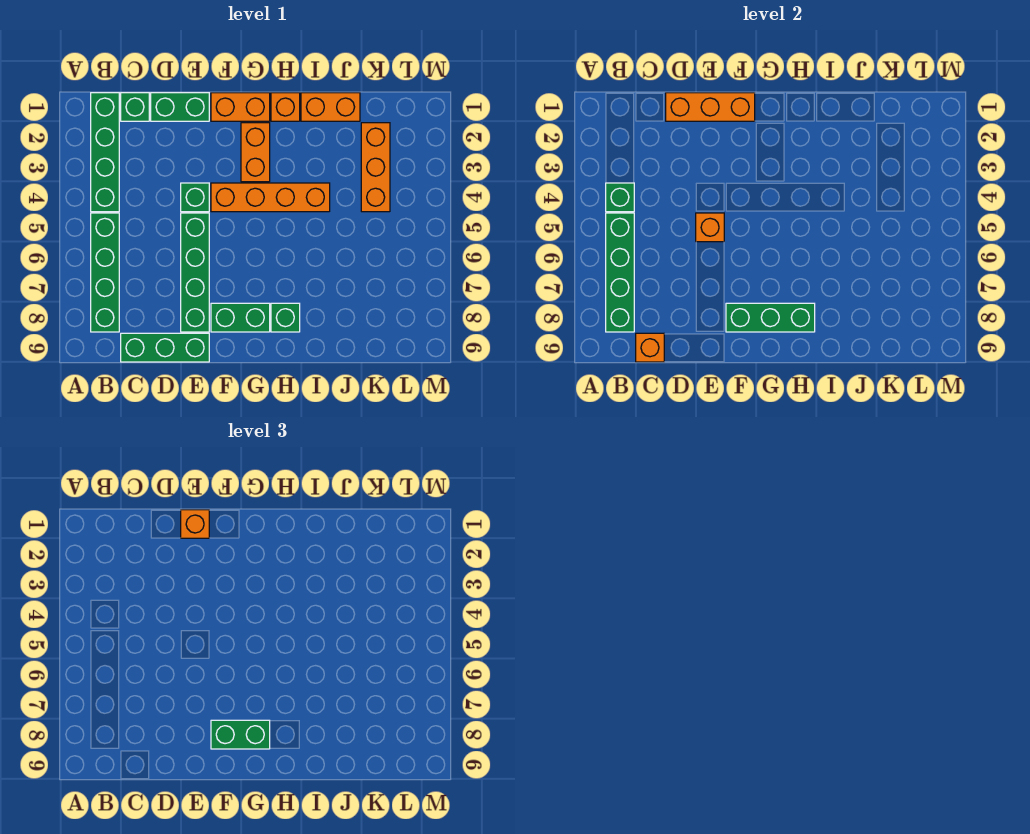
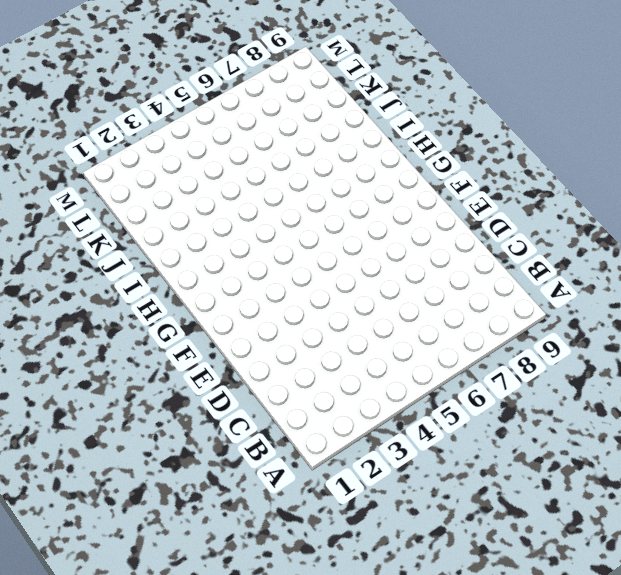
none -> green 1x4 brick [91,93,119,212]
none -> green 1x4 brick [91,213,119,332]
none -> green 1x1 brick [121,93,149,121]

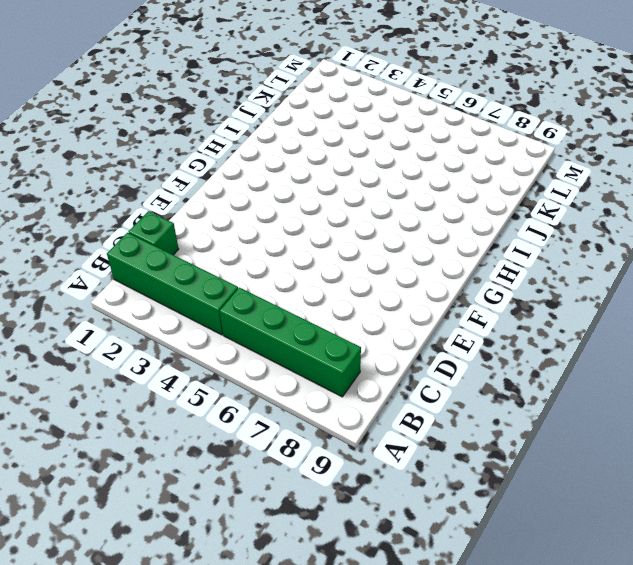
none -> green 1x3 brick [121,333,209,362]
none -> green 1x2 brick [151,93,209,121]
none -> green 1x1 brick [181,183,209,212]

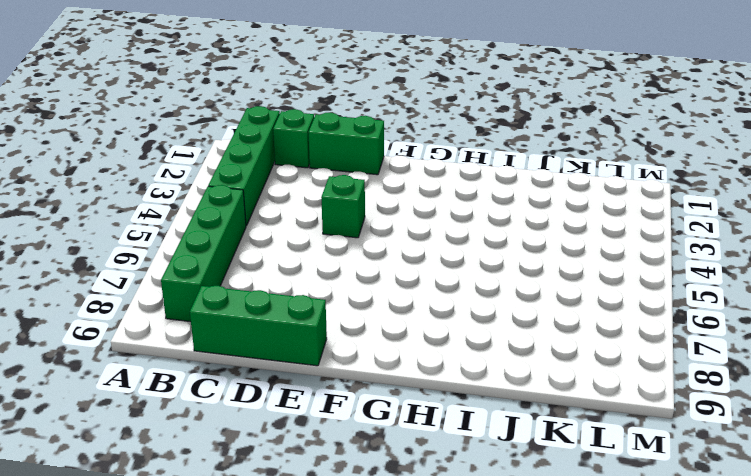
none -> green 1x4 brick [181,213,209,332]
none -> orange 1x2 brick [211,93,270,121]
none -> orange 1x4 brick [211,183,330,212]

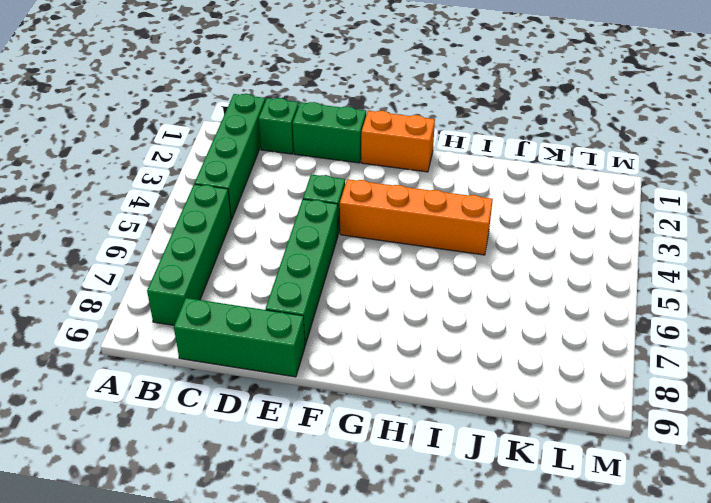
none -> green 1x2 brick [211,303,270,332]
none -> orange 1x2 brick [241,123,270,182]
none -> orange 1x1 brick [271,93,300,121]

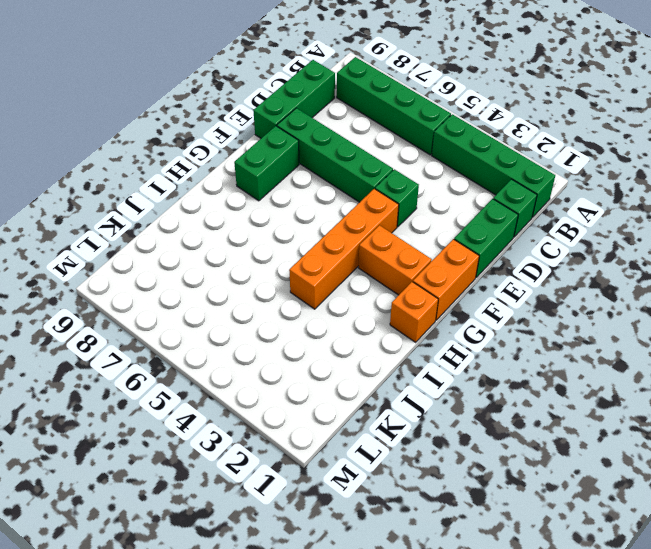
none -> green 1x1 brick [271,303,300,332]
none -> orange 1x2 brick [301,93,360,121]
none -> orange 1x3 brick [361,123,390,212]

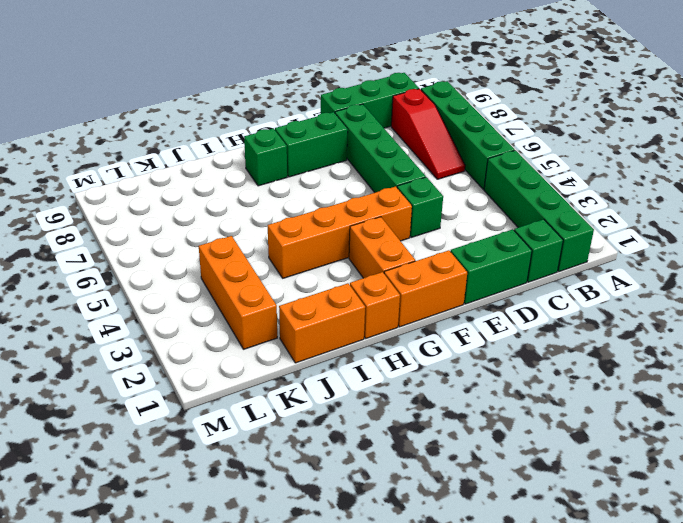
red 1x3 slope [391,89,465,179] -> none
none -> green 1x1 brick [606,183,634,212]
none -> green 1x4 brick [606,213,634,332]
none -> orange 1x1 brick [636,333,664,362]

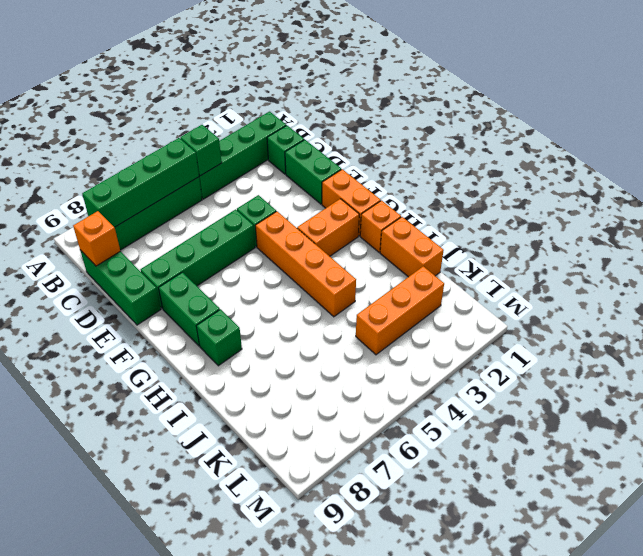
none -> orange 1x3 brick [666,93,755,121]
none -> orange 1x1 brick [696,213,724,242]
none -> green 1x3 brick [726,303,815,332]

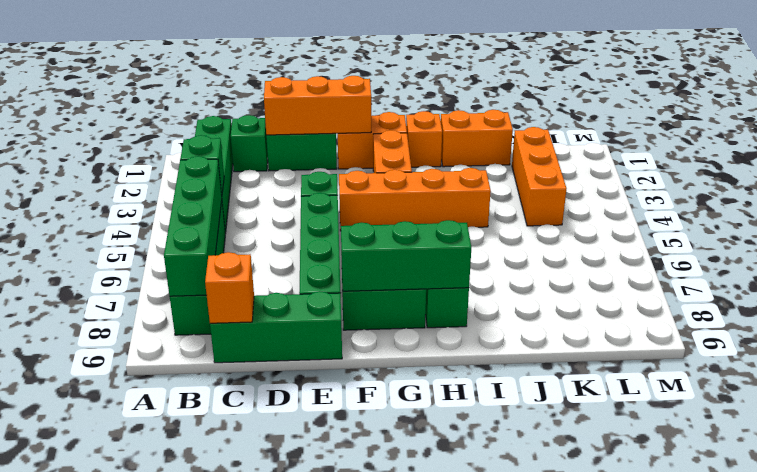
none -> orange 1x1 brick [696,213,724,242]
none -> orange 1x1 brick [181,510,209,538]
none -> green 1x2 brick [211,720,270,749]

